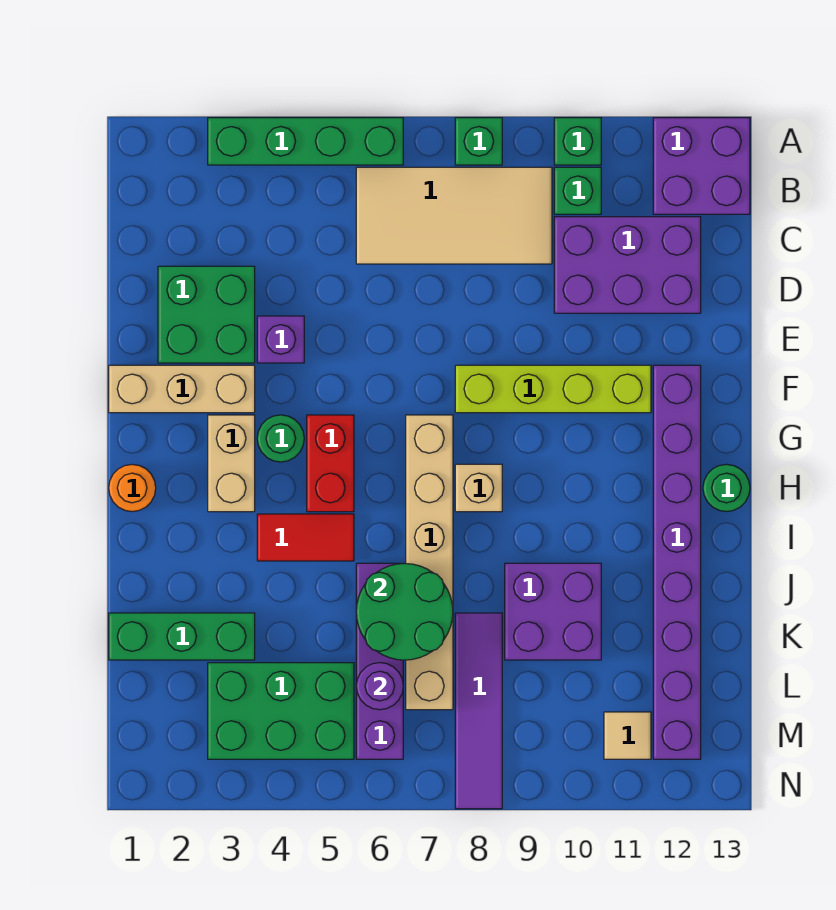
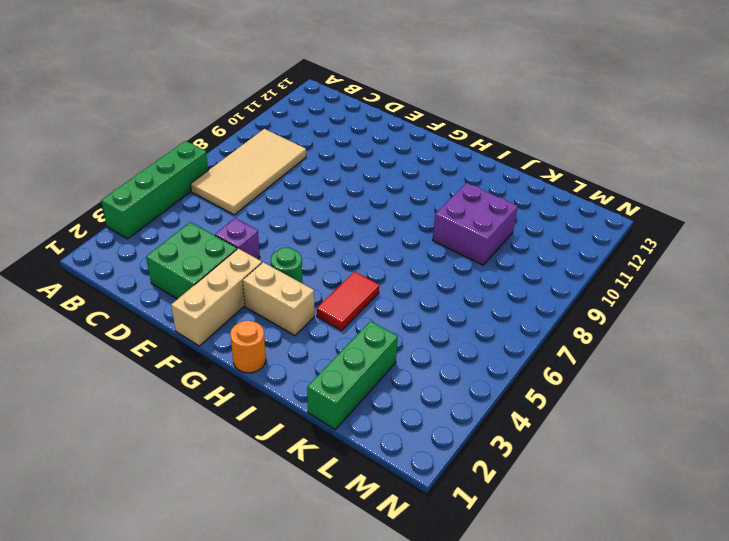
none -> green 1x1 brick [455,118,502,165]
none -> green 1x1 brick [554,118,601,165]
none -> purple 2x2 brick [653,118,750,214]

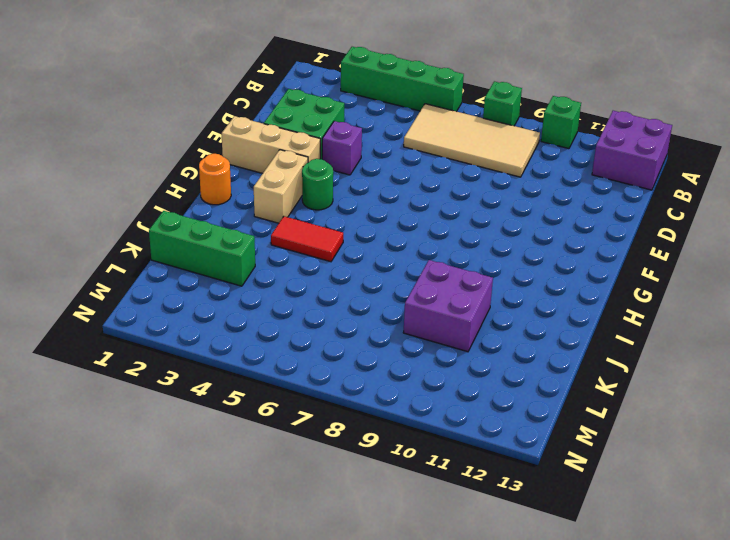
none -> green 1x1 brick [554,167,601,214]
none -> purple 2x3 brick [554,217,701,313]
none -> lime 1x4 brick [455,365,651,413]

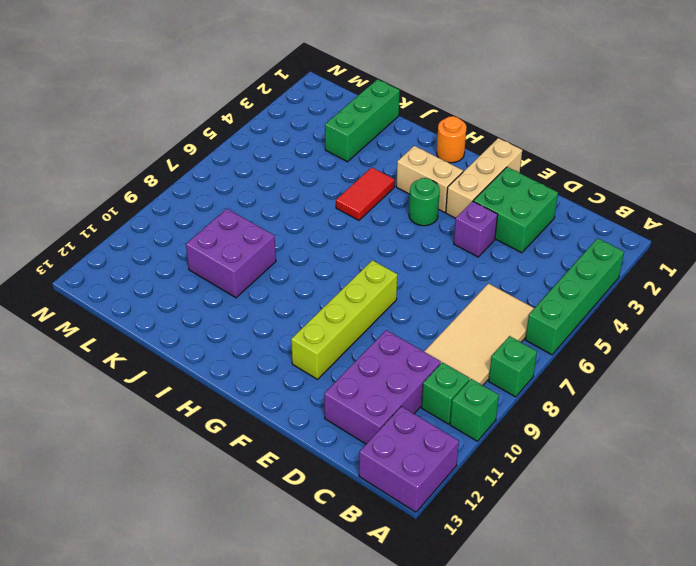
none -> purple 1x8 brick [653,365,701,759]
none -> red 1x2 brick [307,415,354,512]
none -> tan 1x6 brick [406,415,453,710]

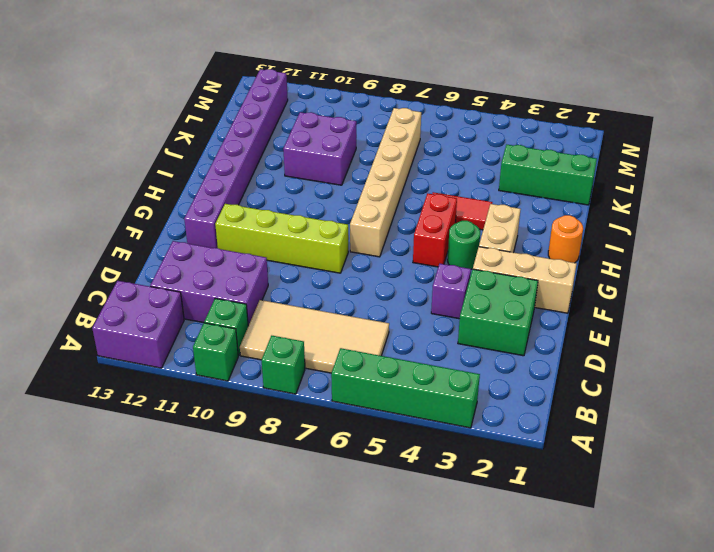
none -> tan 1x1 brick [455,464,502,512]
none -> green 1x1 round brick [703,464,750,512]
none -> purple 1x4 brick [356,563,403,759]

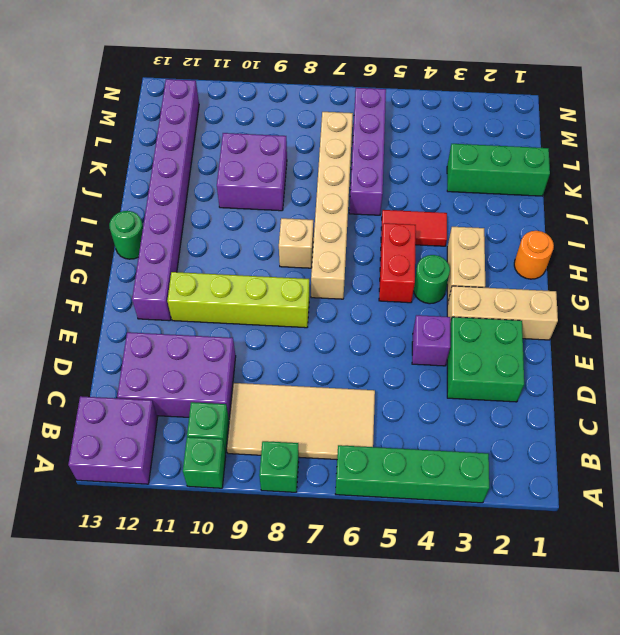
none -> purple 1x4 tile [455,613,502,809]
none -> green 2x3 brick [208,663,354,759]
none -> tan 1x1 tile [604,712,651,759]

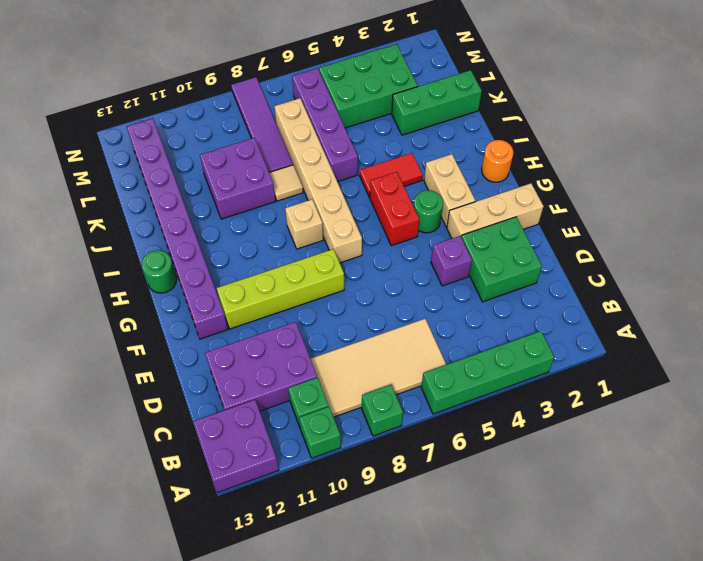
tan 1x1 tile [269,165,303,201] -> tan 1x1 tile moved to [604,712,651,759]
none -> green 2x2 round brick [356,564,453,660]
none -> purple 1x1 round brick [356,663,403,710]

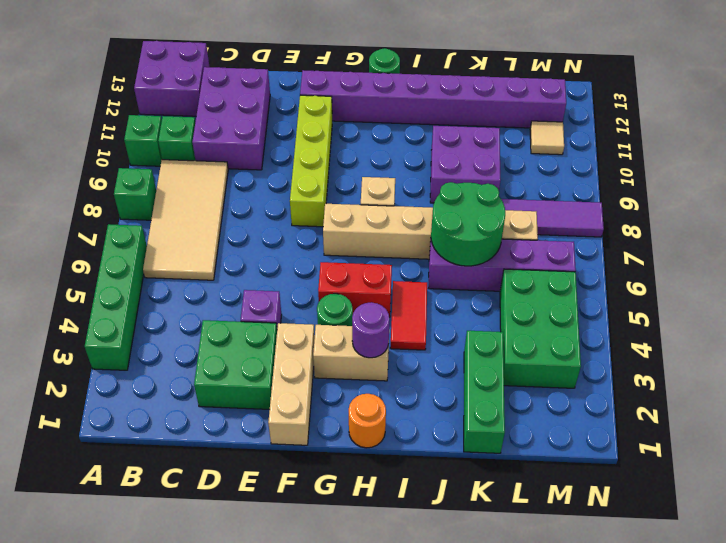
purple 1x1 round brick [352,302,389,358] -> purple 1x1 round brick moved to [356,663,403,710]

